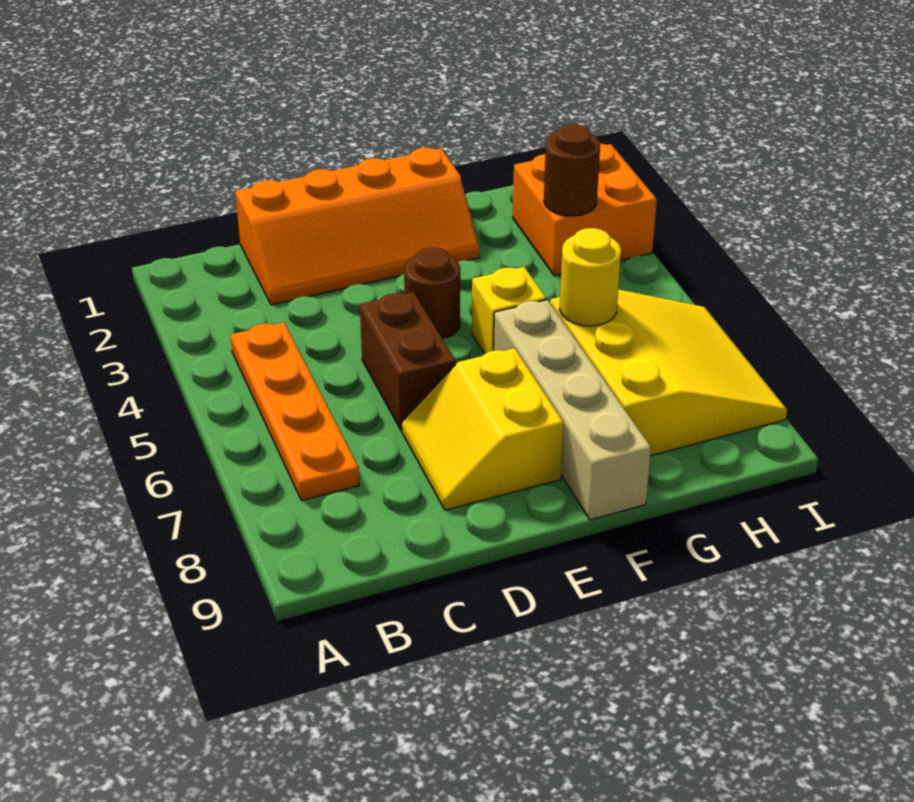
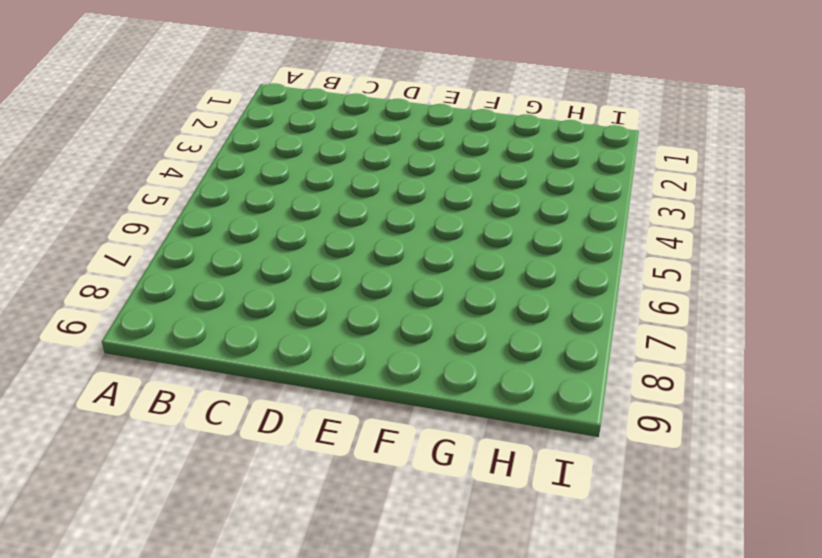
none -> orange 1x4 plate [230,322,359,501]
none -> orange 2x4 slope [235,148,480,305]

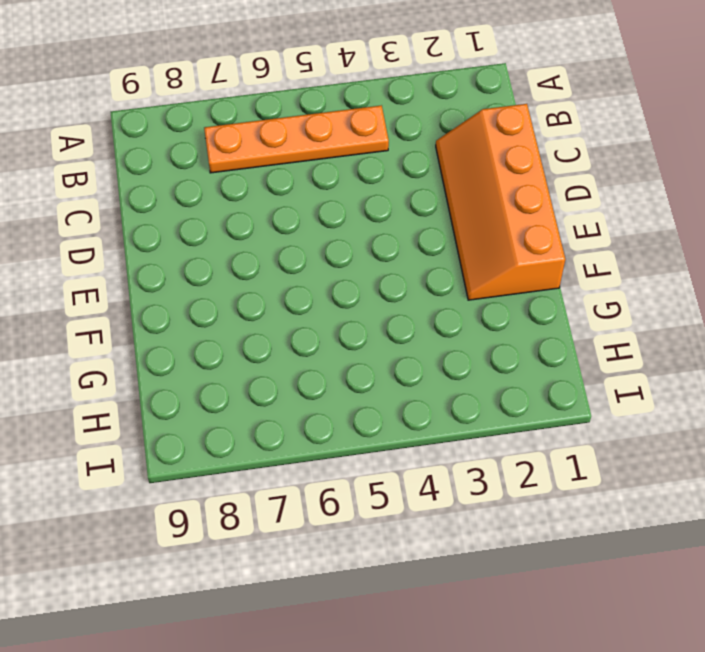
none -> brown 1x2 brick [360,292,456,431]
none -> yellow 2x2 slope [402,348,564,510]

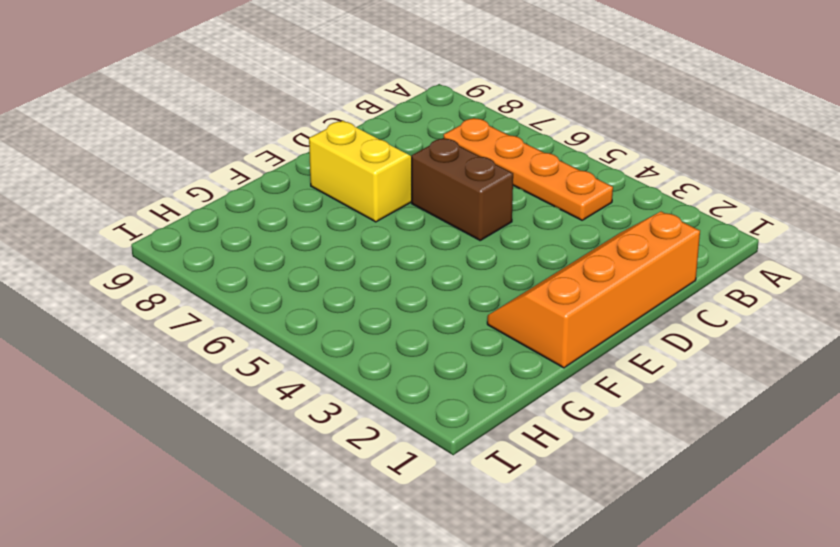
none -> brown 1x1 round brick [404,248,460,339]
none -> yellow 1x1 brick [472,267,546,354]

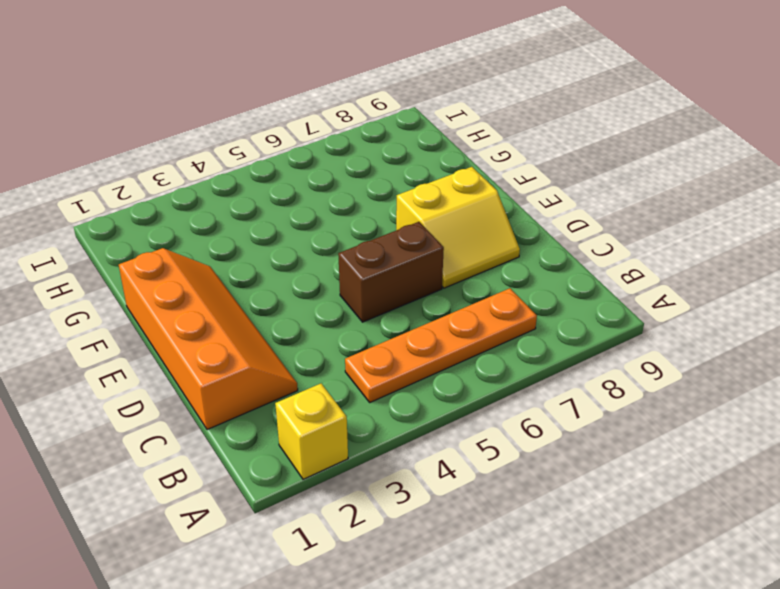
yellow 1x1 brick [275,383,348,479] -> yellow 1x1 brick moved to [472,267,546,354]
none -> brown 1x1 round brick [404,248,460,339]
none -> tan 1x4 brick [494,300,651,520]

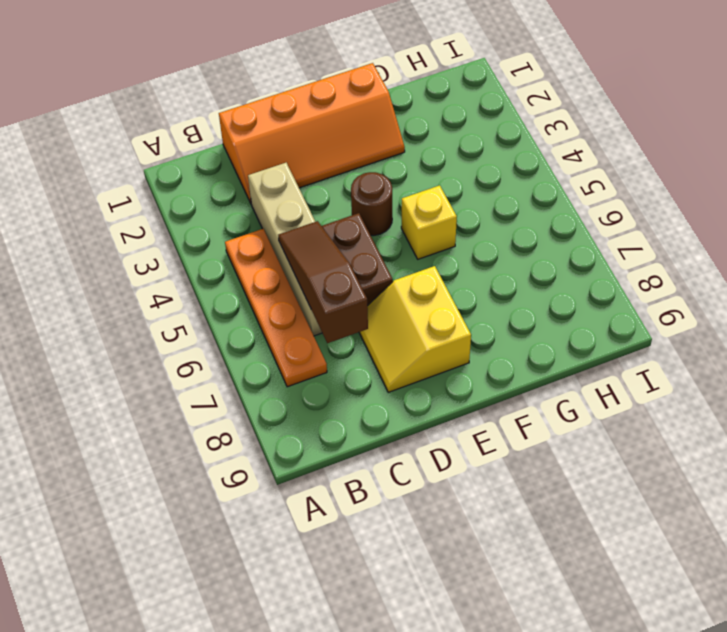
tan 1x4 brick [248,163,322,336] -> tan 1x4 brick moved to [494,300,651,520]
brown 1x3 slope [278,221,368,343] -> none
none -> yellow 3x3 slope [550,289,787,456]
none -> orange 2x2 brick [513,143,657,276]

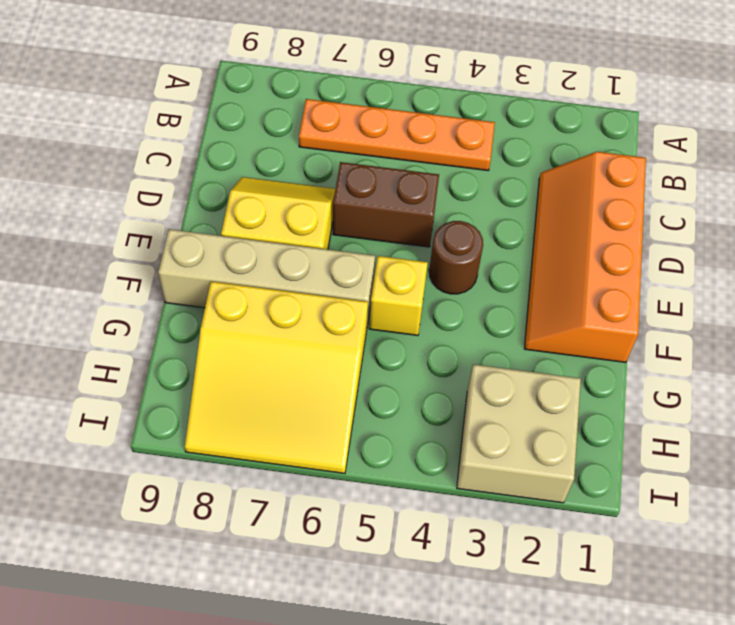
tan 2x2 brick [457,364,581,503] -> orange 2x2 brick [513,143,657,276]
none -> yellow 1x1 round brick [560,228,621,326]
none -> brown 1x1 round brick [544,124,600,216]

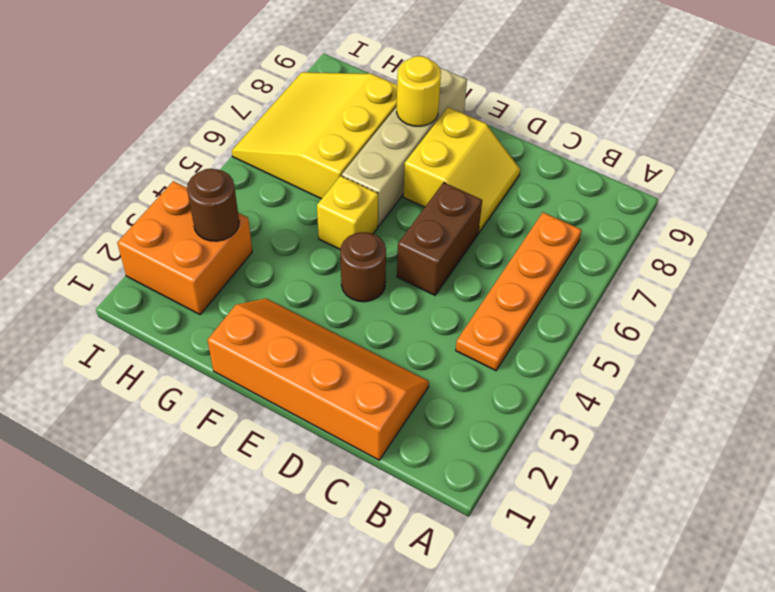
yellow 1x1 round brick [397,56,441,126] -> yellow 1x1 round brick moved to [560,228,621,326]

